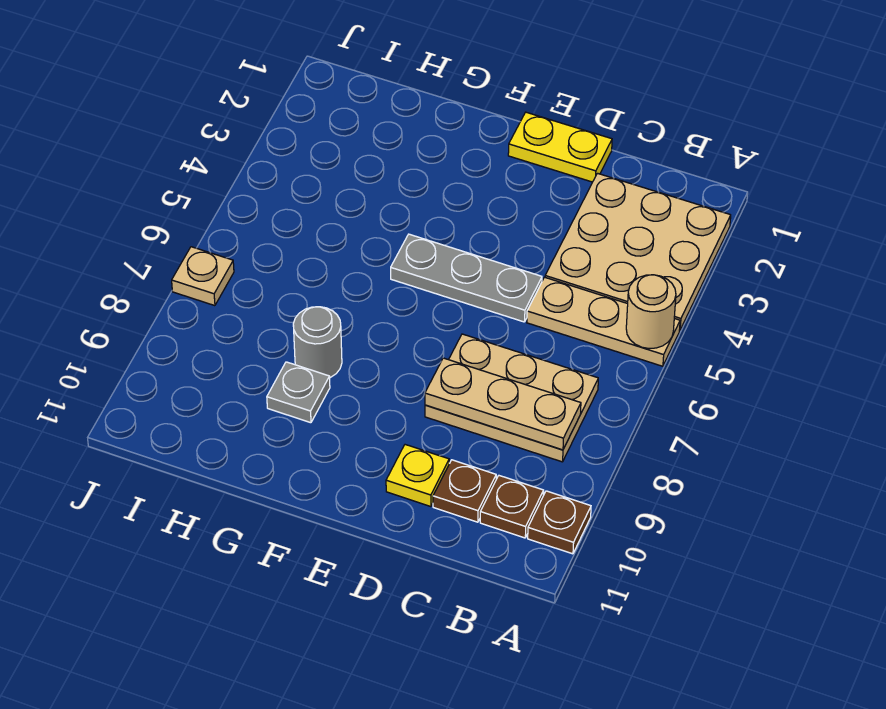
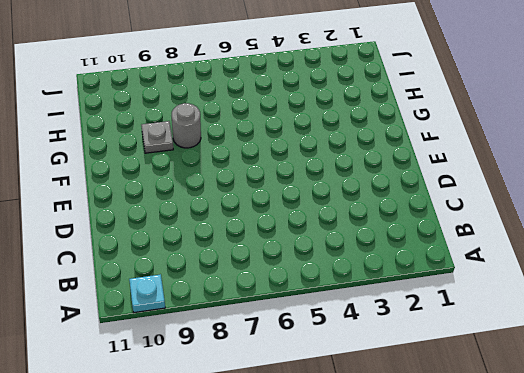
cyan 1x1 plate [129,274,165,313] -> brown 1x1 plate [528,491,591,554]
none -> tan 3x3 plate [545,173,731,329]
none -> tan 1x3 plate [527,277,680,366]
none -> tan 2x3 plate [425,334,598,462]

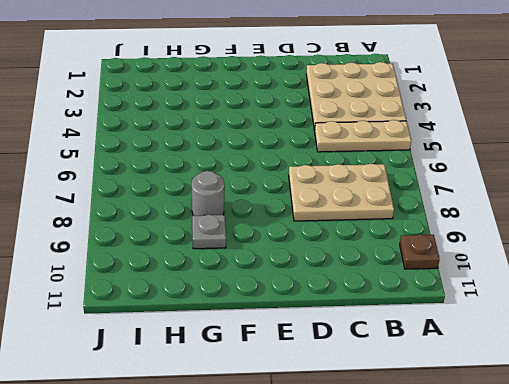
none -> brown 1x1 plate [480,476,544,538]
none -> brown 1x1 plate [433,460,496,522]
none -> yellow 1x2 plate [508,112,612,182]

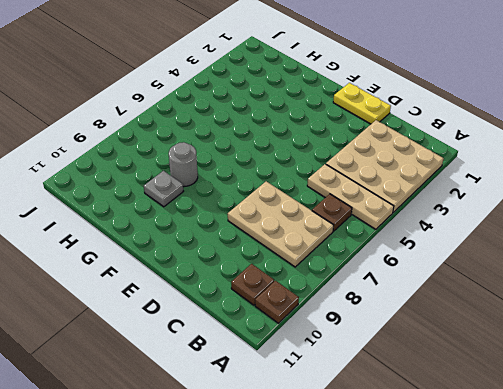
brown 1x1 plate [312,194,352,231] -> brown 1x1 plate moved to [433,460,496,522]
none -> grey 1x3 plate [391,234,542,322]
none -> yellow 1x1 plate [386,445,449,507]
none -> tan 1x1 plate [172,247,234,306]

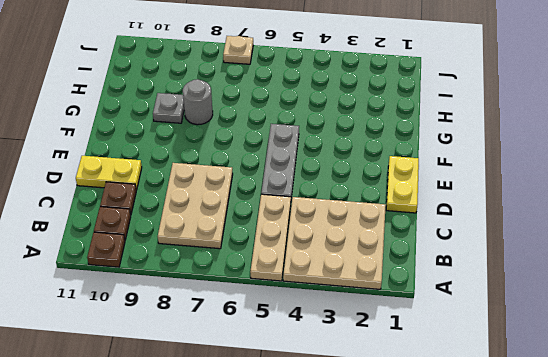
yellow 1x2 plate [76,156,142,190] -> yellow 1x1 plate [386,445,449,507]
none -> tan 1x1 round brick [626,275,676,349]
none -> tan 1x3 plate [425,358,581,450]

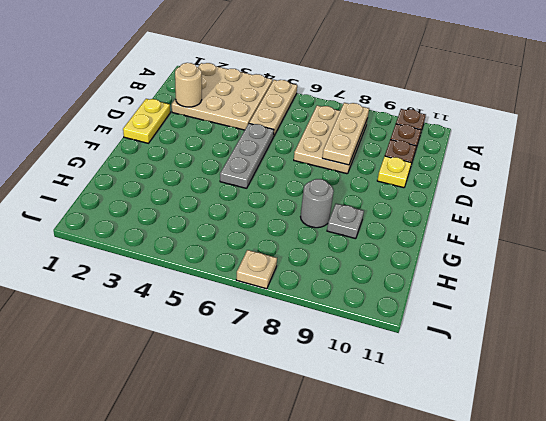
tan 1x1 round brick [175,63,202,107] -> tan 1x1 round brick moved to [626,275,676,349]

